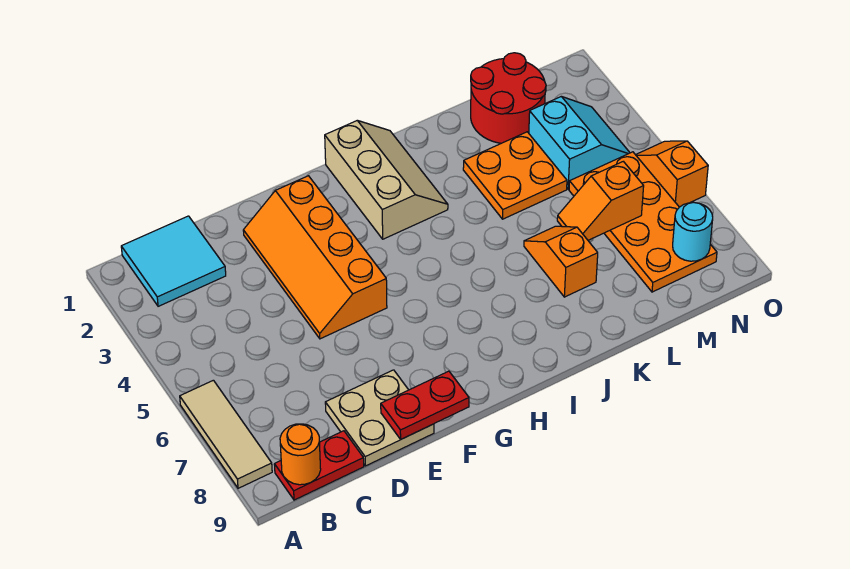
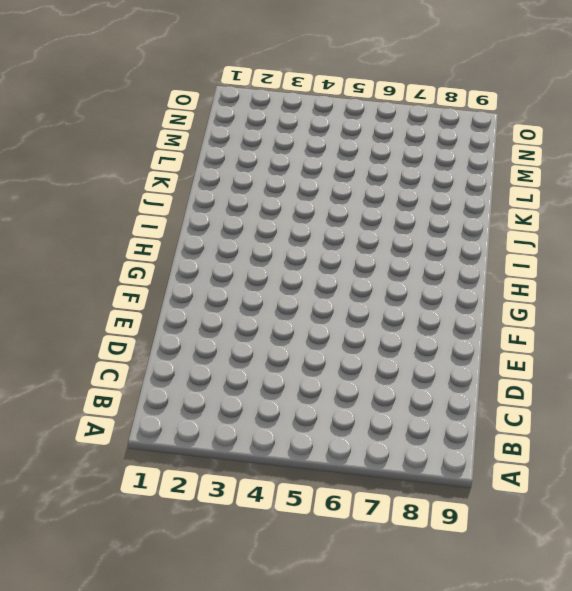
none -> tan 1x3 tile [180,380,272,488]
none -> cyan 2x2 tile [121,216,226,306]
none -> red 1x2 plate [274,431,364,500]

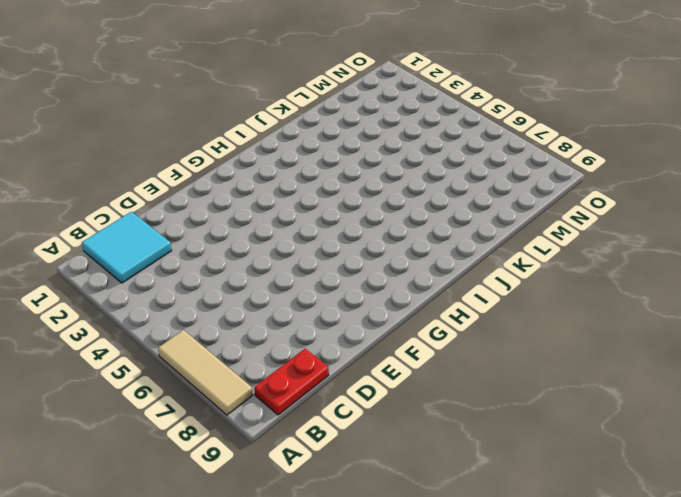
none -> tan 2x2 plate [325,370,434,466]
none -> orange 2x4 slope [243,176,387,339]
none -> tan 2x3 slope [325,121,448,239]

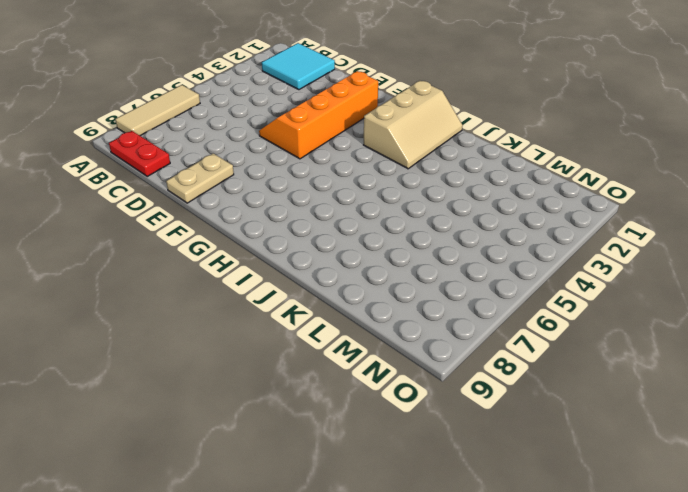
tan 1x2 plate [166,154,234,203] -> tan 2x2 plate [325,370,434,466]
none -> orange 2x2 plate [463,132,567,219]
none -> orange 1x2 slope [524,226,598,297]
none -> red 2x2 round brick [471,53,546,143]

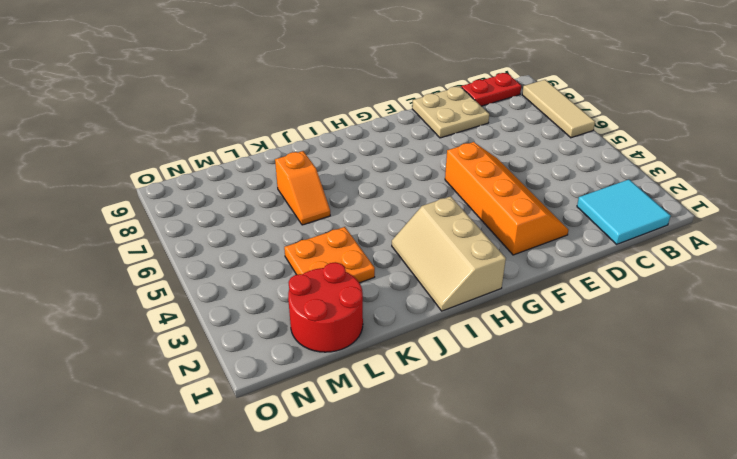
none -> cyan 2x2 slope [529,97,630,189]
none -> orange 2x4 plate [569,152,717,292]
none -> orange 1x2 slope [636,141,708,207]

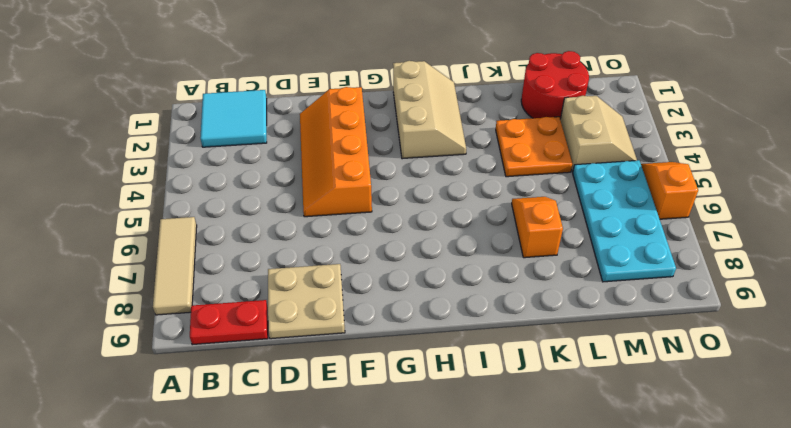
tan 2x2 slope [560,96,637,172] -> cyan 2x2 slope [529,97,630,189]
cyan 2x4 plate [573,160,676,282] -> orange 2x4 plate [569,152,717,292]
none -> orange 1x1 round brick [280,424,321,485]
none -> red 1x2 plate [381,371,469,439]
none -> orange 1x2 slope [557,161,644,240]

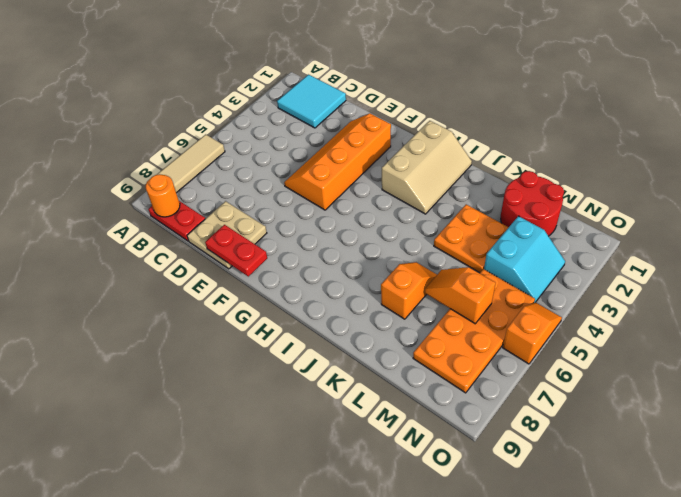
none -> cyan 1x1 round brick [673,202,713,261]

